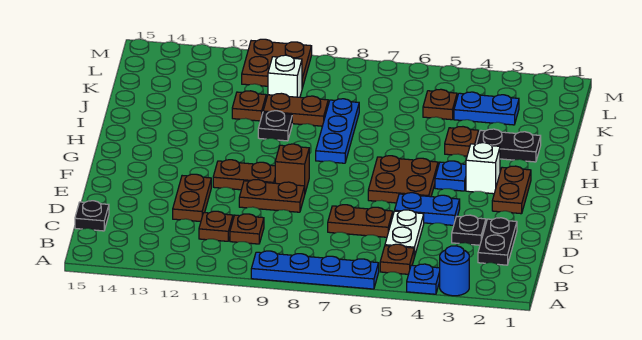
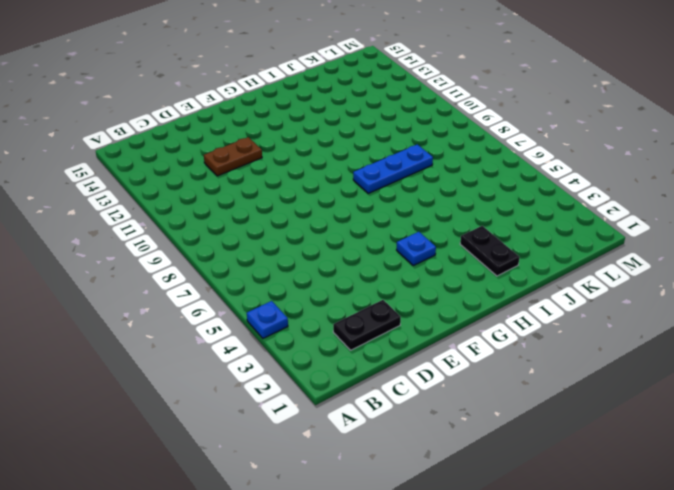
none -> blue 1x1 round brick [440,246,469,296]
none -> blue 1x4 plate [251,251,379,289]
none -> brown 1x1 plate [380,244,414,274]
none -> white 1x2 plate [385,210,424,257]

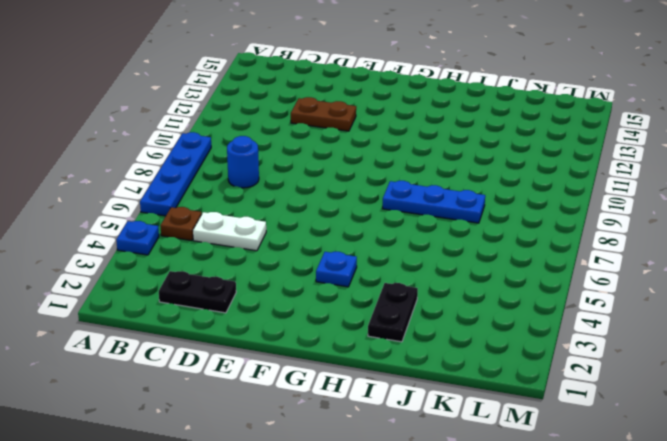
blue 1x1 round brick [227,136,259,188] -> blue 1x1 round brick moved to [440,246,469,296]
none -> brown 1x1 plate [230,214,264,244]
none -> brown 1x1 plate [199,211,233,241]
none -> black 1x1 plate [75,201,109,231]
none -> black 1x1 plate [452,215,486,245]

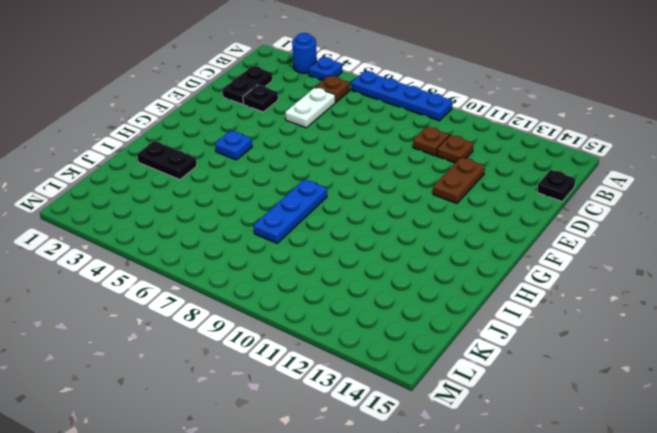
none -> brown 1x2 plate [328,205,393,237]
none -> blue 1x2 plate [395,193,460,225]
none -> brown 1x2 plate [239,180,305,212]
none -> brown 1x2 plate [492,166,531,214]

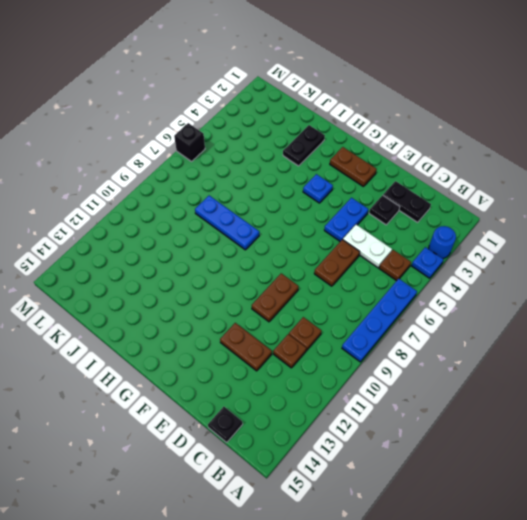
black 1x1 brick [174,123,205,161] -> none
none -> brown 2x2 plate [368,156,438,203]
none -> brown 1x1 brick [275,144,309,192]
none -> brown 1x2 plate [213,160,275,190]
none -> white 1x1 brick [466,143,500,194]

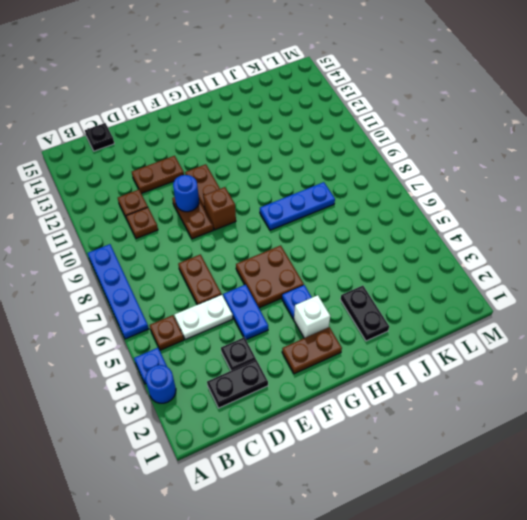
blue 1x1 round brick [173,175,199,212] -> none
none -> brown 1x1 plate [445,127,479,156]
none -> black 1x1 plate [258,111,292,141]
none -> brown 1x2 plate [263,93,328,126]
none -> brown 1x1 plate [232,91,266,121]

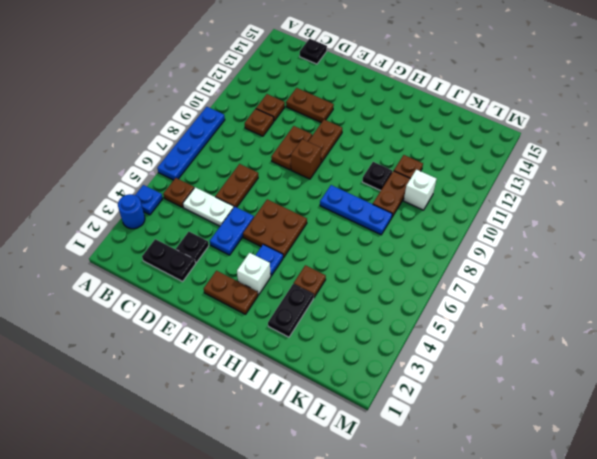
none -> blue 1x2 plate [454,92,519,125]
none -> brown 1x1 plate [423,89,457,120]
none -> brown 2x2 plate [242,39,312,88]

